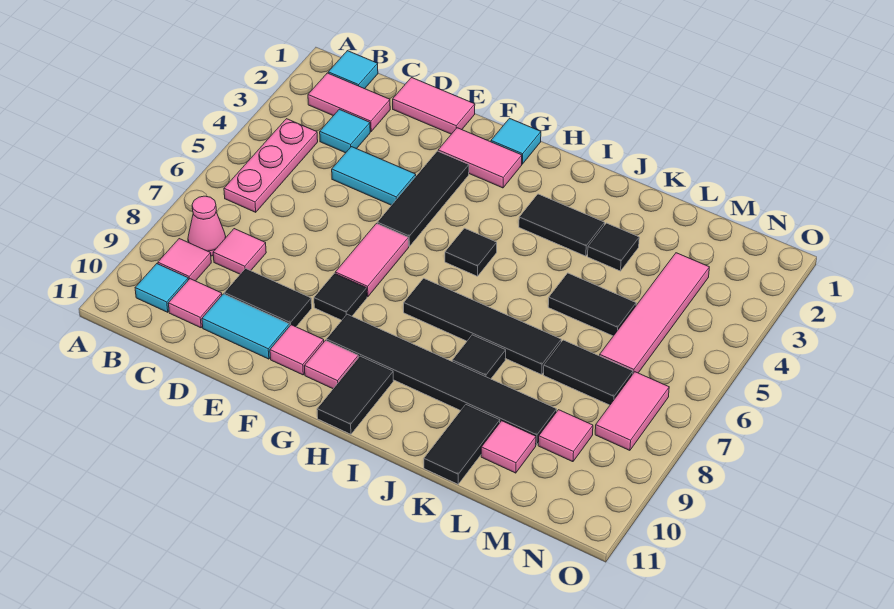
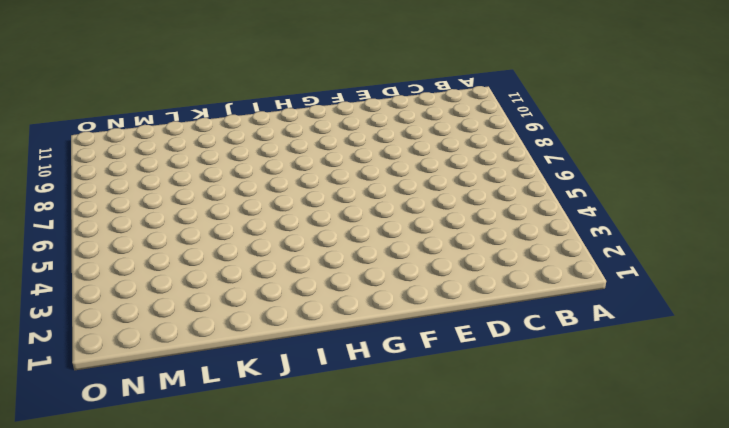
none -> cyan 1x1 tile [328,51,378,89]
none -> pink 1x2 tile [308,73,390,132]
none -> pink 1x3 plate [224,119,318,212]
none -> pink 1x1 cone [188,196,226,256]

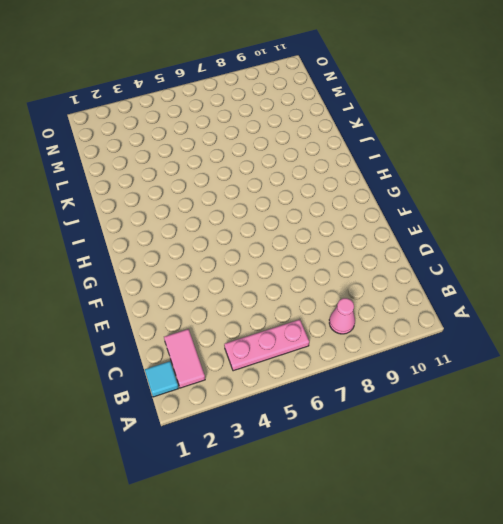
none -> pink 1x1 tile [158,239,211,281]
none -> cyan 1x1 tile [135,264,188,312]
none -> cyan 1x1 tile [320,109,370,153]
none -> pink 1x1 tile [213,229,266,274]

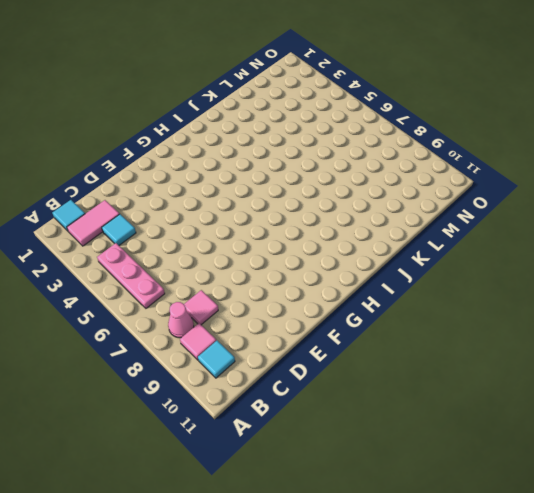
none -> pink 1x1 tile [168,279,222,328]
none -> pink 1x2 tile [393,78,475,134]
none -> cyan 1x2 tile [332,147,416,205]
none -> black 1x2 tile [224,269,312,327]

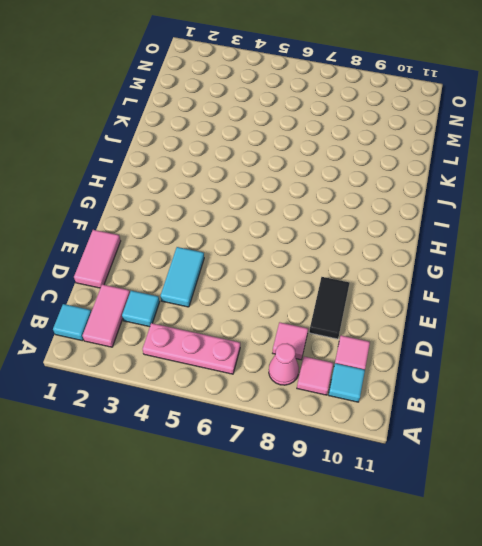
none -> cyan 1x2 tile [202,294,289,359]
none -> pink 1x2 tile [438,128,522,188]
none -> black 1x3 tile [377,151,469,246]
none -> pink 1x2 tile [335,224,409,297]

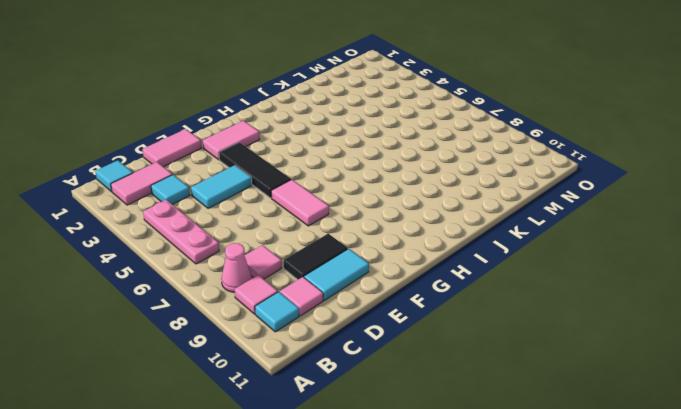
none -> black 1x1 tile [314,273,367,320]
none -> pink 1x1 tile [270,325,324,375]
none -> cyan 1x1 tile [491,118,541,164]
none -> black 1x6 tile [326,314,557,445]

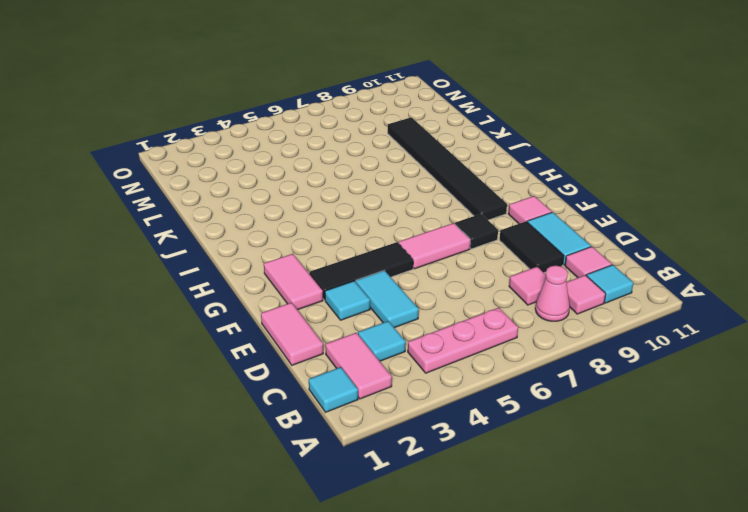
cyan 1x1 tile [325,281,370,320] -> cyan 1x1 tile moved to [491,118,541,164]
none -> pink 1x1 tile [305,340,358,389]
none -> black 1x1 tile [445,228,497,276]
none -> black 1x4 tile [404,278,561,374]
none -> black 1x2 tile [317,356,393,434]

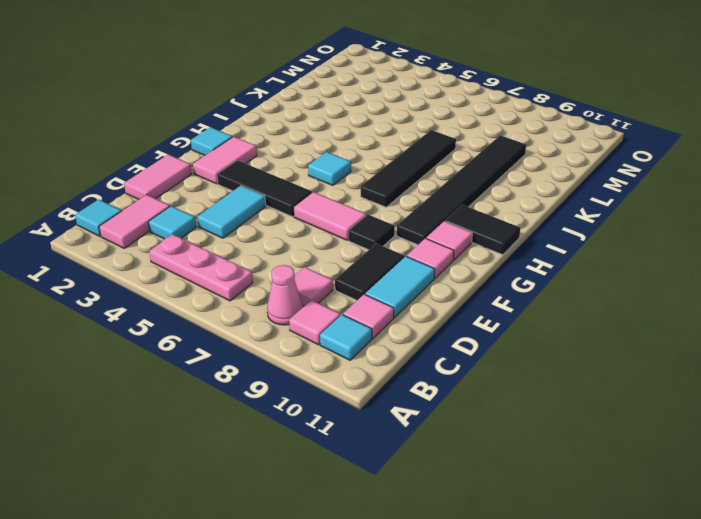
cyan 1x1 tile [308,152,351,185] -> black 1x1 tile [445,228,497,276]
none -> black 1x2 tile [519,194,605,256]
none -> black 1x1 tile [452,335,506,379]
none -> black 1x1 tile [588,223,639,271]
none -> black 1x2 tile [548,273,636,336]

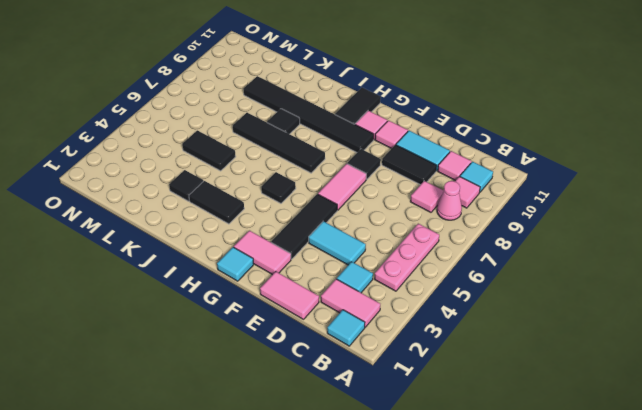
none -> black 1x2 tile [424,405,500,484]
none -> black 1x2 tile [544,340,633,405]
none -> pink 1x1 tile [481,421,536,473]
none -> pink 1x4 tile [600,253,709,373]

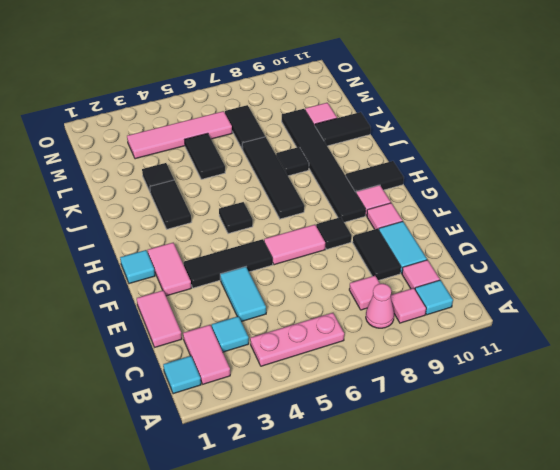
none -> pink 1x1 tile [538,410,593,462]
none -> pink 1x2 tile [595,372,669,450]

